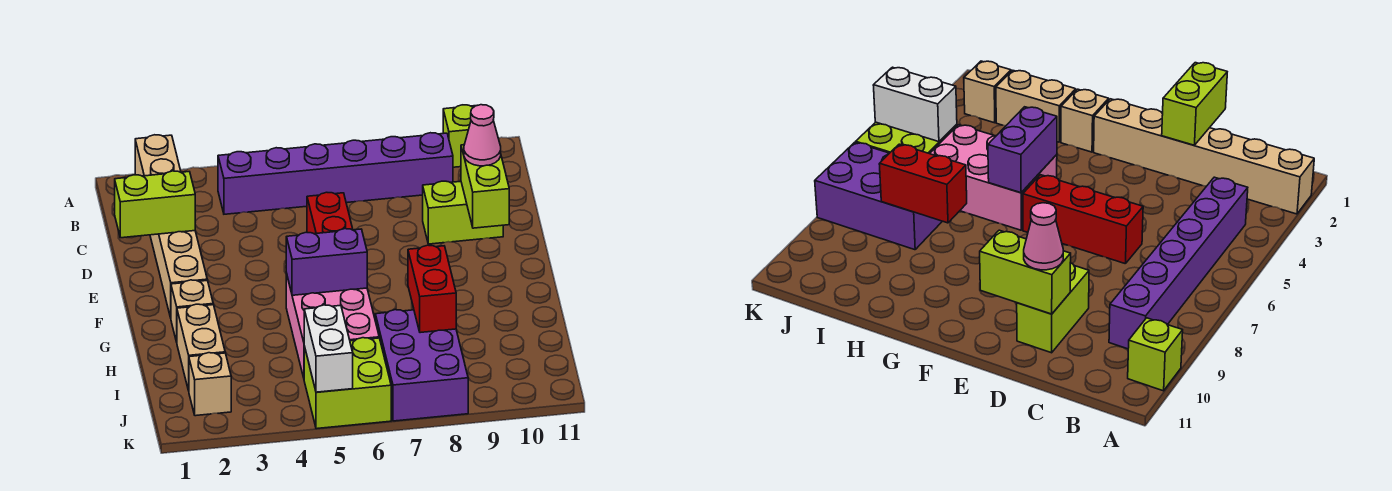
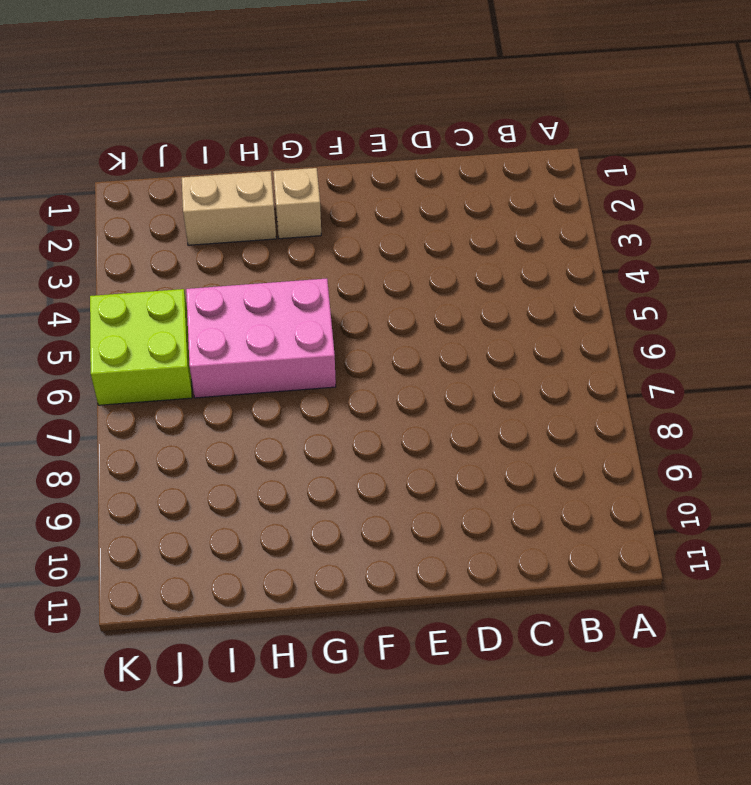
none -> tan 1x6 brick [135,135,207,318]
none -> lime 1x1 brick [443,105,475,167]
none -> purple 1x6 brick [218,133,453,214]

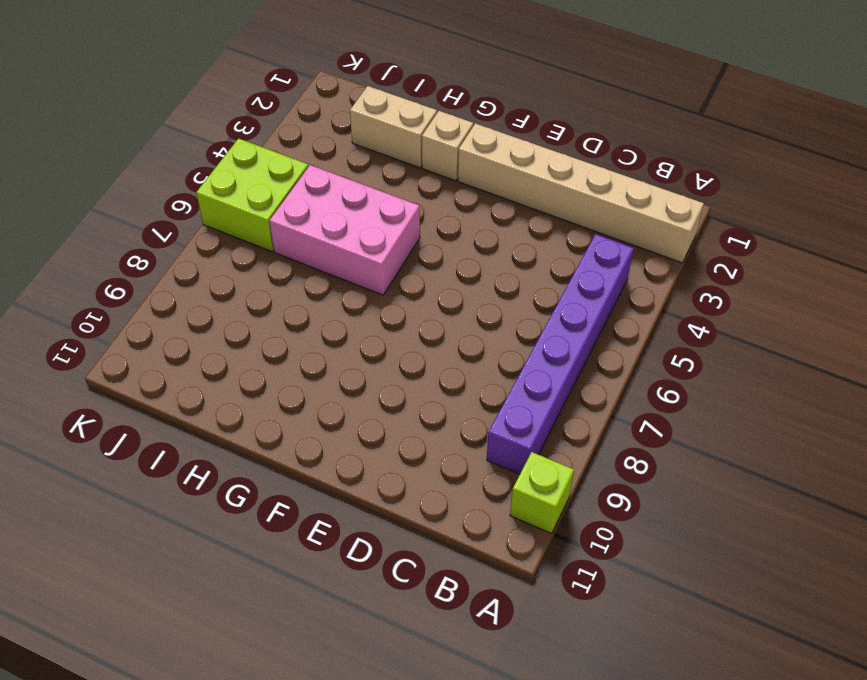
none -> red 1x3 brick [307,192,353,234]
none -> lime 1x2 brick [423,181,503,244]
none -> purple 2x3 brick [375,310,468,421]

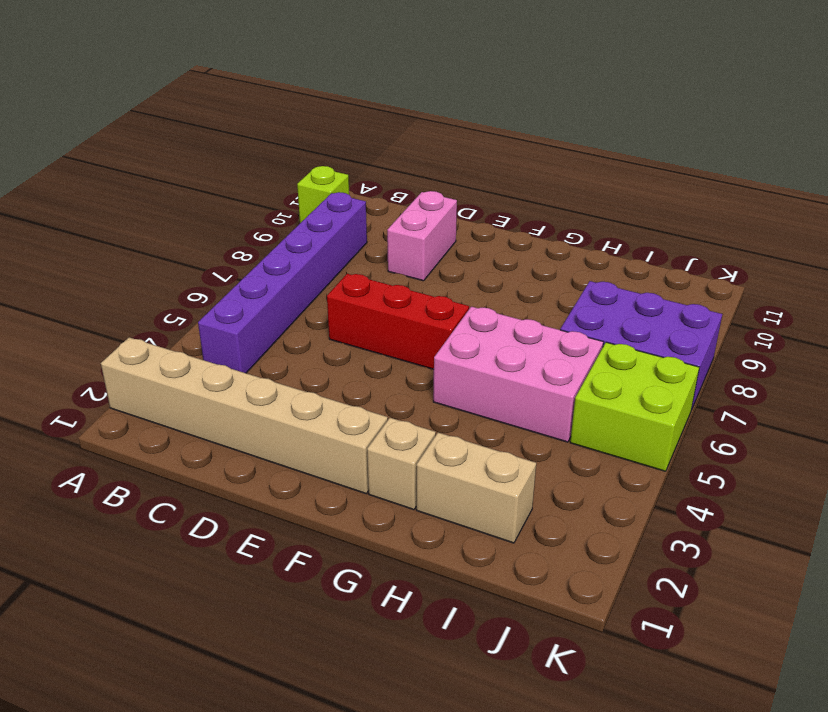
pink 1x2 brick [387,191,457,281] -> lime 1x2 brick [423,181,503,244]
none -> tan 1x1 brick [189,353,231,416]
none -> lime 1x2 brick [115,171,195,238]
none -> lime 1x2 brick [461,145,509,228]

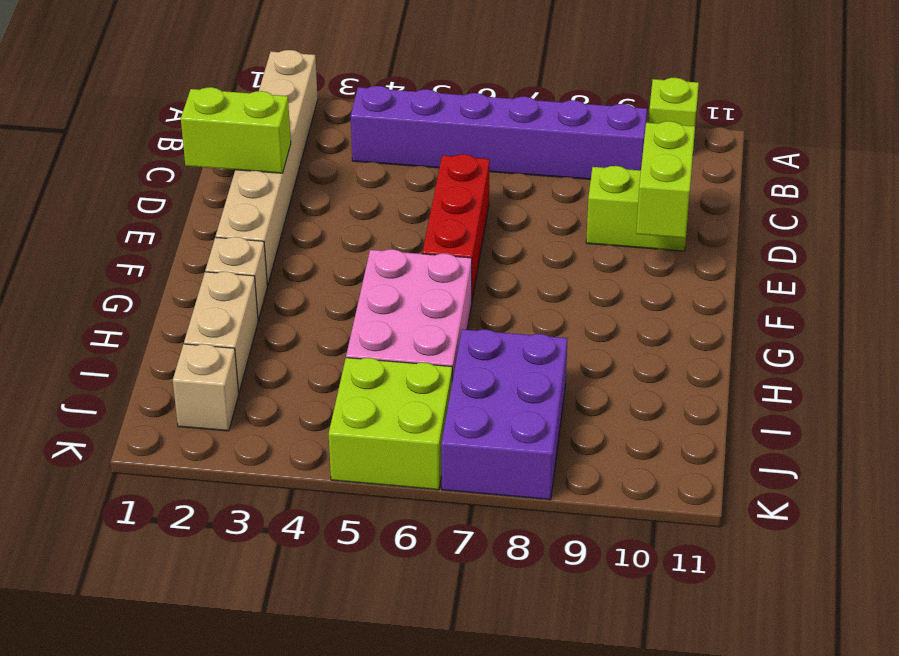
none -> purple 1x2 brick [286,229,367,295]
none -> red 1x2 brick [408,245,456,333]
none -> white 1x2 brick [304,305,353,392]

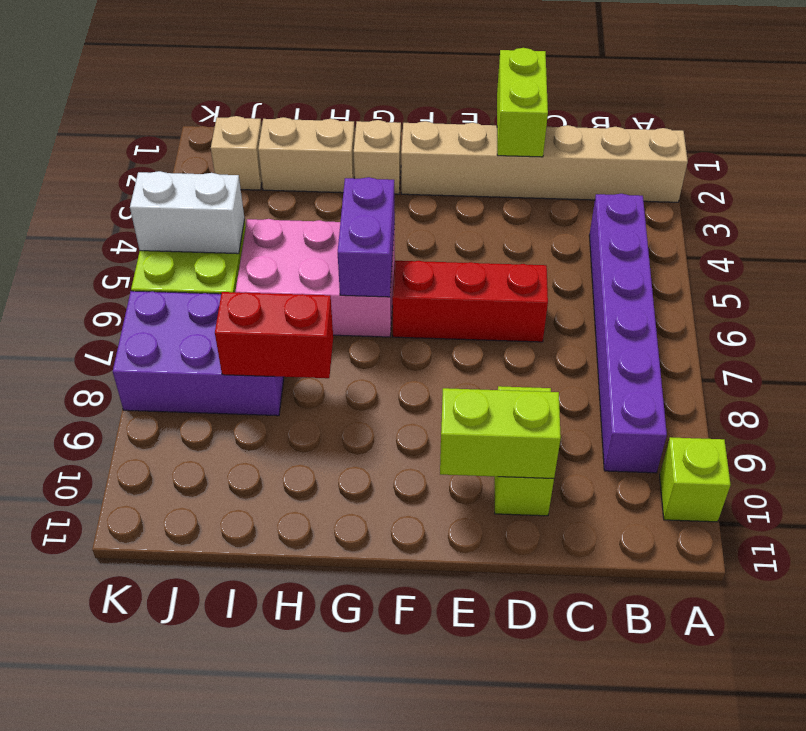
none -> pink 1x1 cone [464,105,501,166]

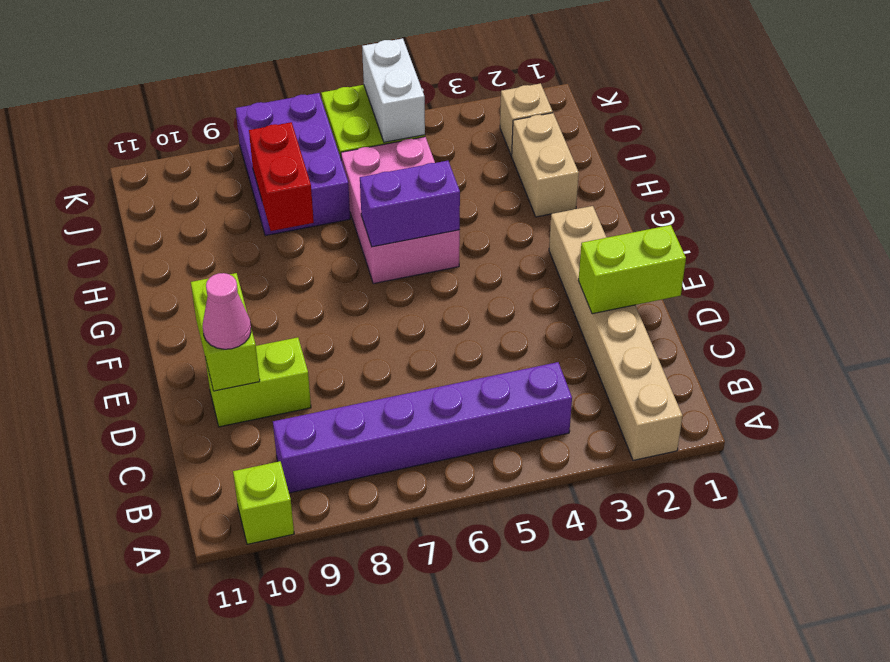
none -> red 1x3 brick [307,192,353,234]
none -> tan 1x1 brick [171,280,213,342]

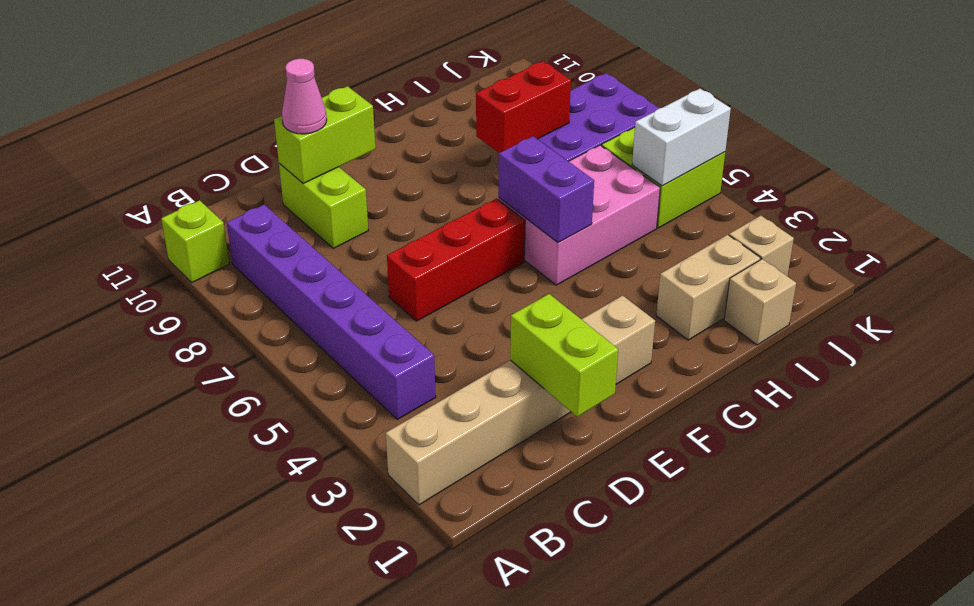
tan 1x1 brick [724,259,796,345] -> tan 1x1 brick moved to [171,280,213,342]

